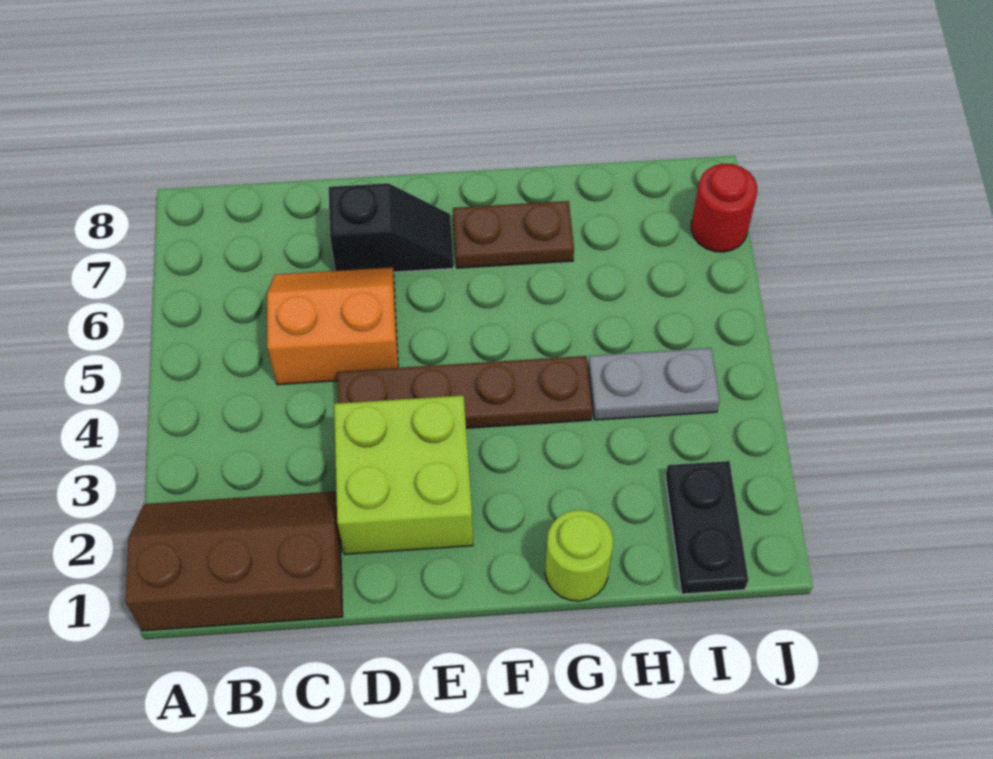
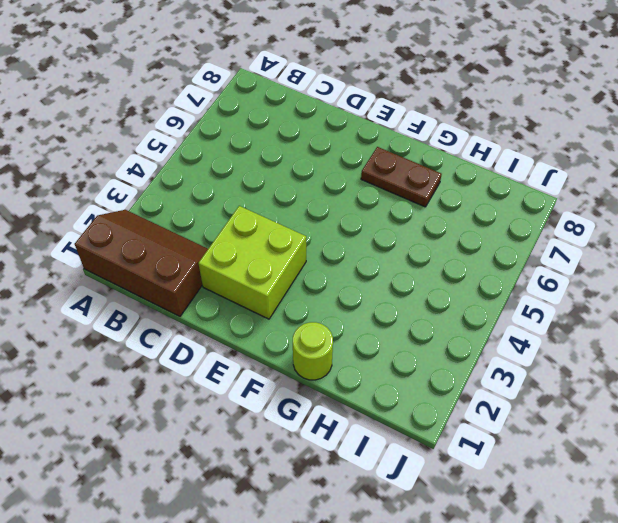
none -> orange 2x2 slope [267,267,398,385]
none -> brown 1x4 plate [337,356,593,428]

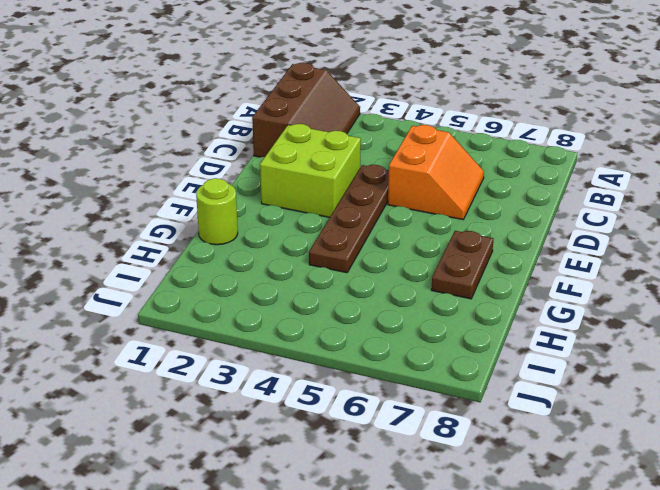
none -> black 1x2 slope [329,183,454,272]
none -> grey 1x2 plate [588,348,720,420]

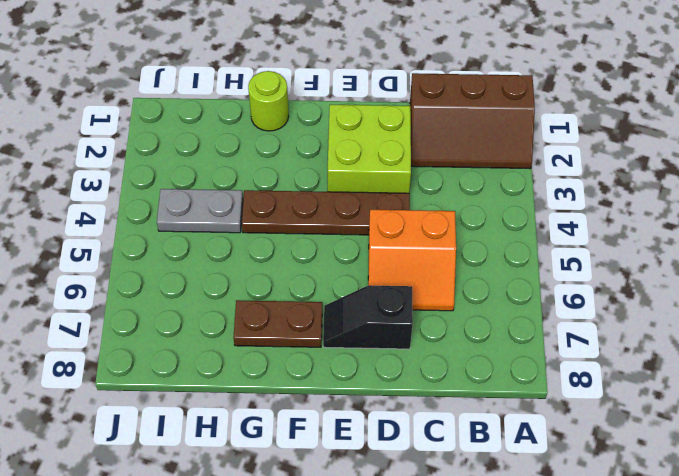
none -> black 1x2 plate [665,461,748,594]
none -> red 1x1 round brick [691,164,757,252]

